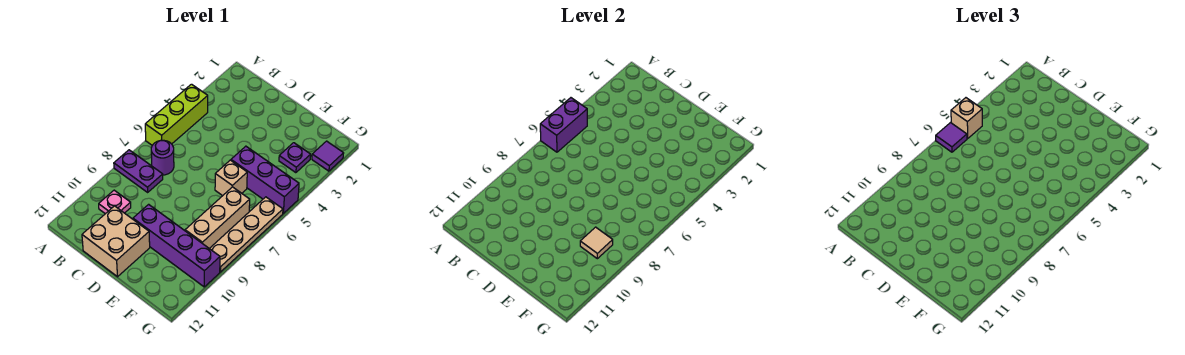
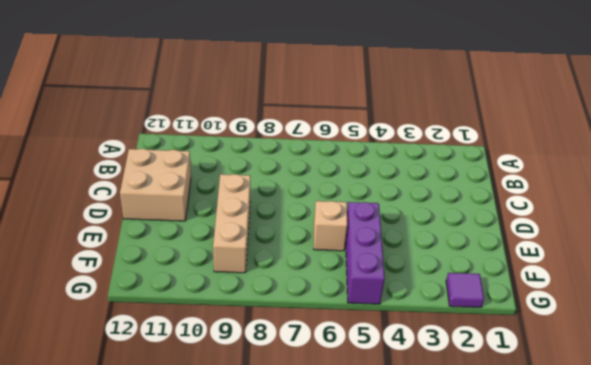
tan 1x3 brick [213,174,250,273] -> tan 1x3 brick turned to [185,187,250,248]
none -> lime 1x3 brick [145,84,208,145]
none -> purple 1x2 plate [114,150,163,192]
none -> purple 1x1 round brick [151,140,174,175]

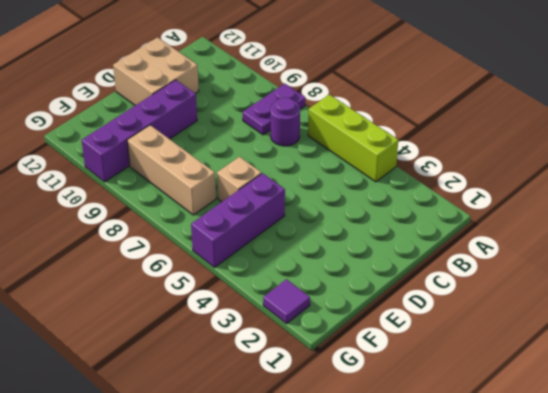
none -> pink 1x1 plate [99,190,131,214]
none -> purple 1x1 plate [279,143,311,173]
none -> tan 1x4 plate [209,197,283,272]

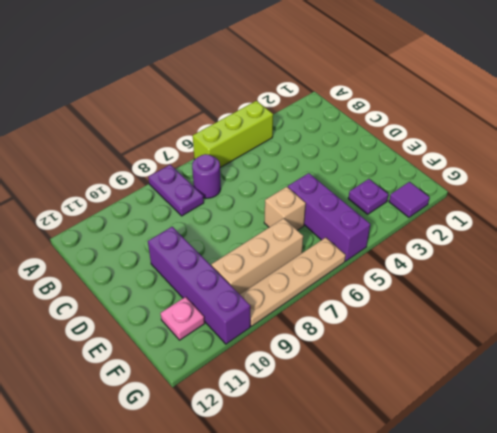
pink 1x1 plate [160,297,205,340] -> pink 1x1 plate moved to [99,190,131,214]
none -> tan 2x2 brick [82,206,150,277]
none -> purple 1x2 brick [540,98,587,152]
none -> tan 1x1 tile [580,227,613,259]

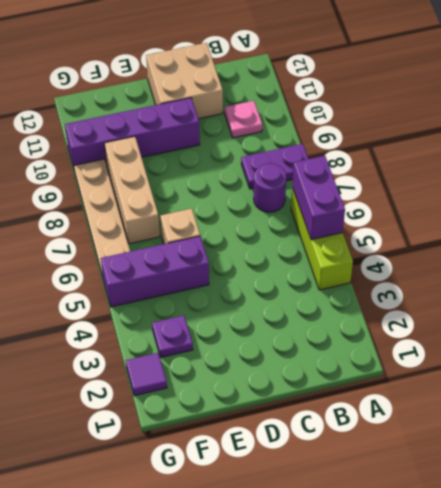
none -> tan 1x1 tile [580,227,613,259]
none -> tan 1x1 brick [951,98,982,139]
none -> purple 1x1 tile [936,123,967,152]

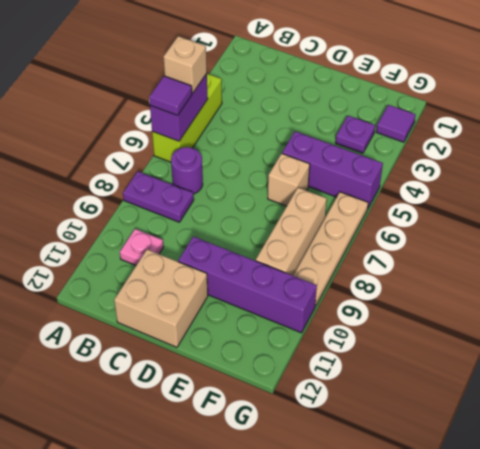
none -> tan 1x1 tile [580,227,613,259]

